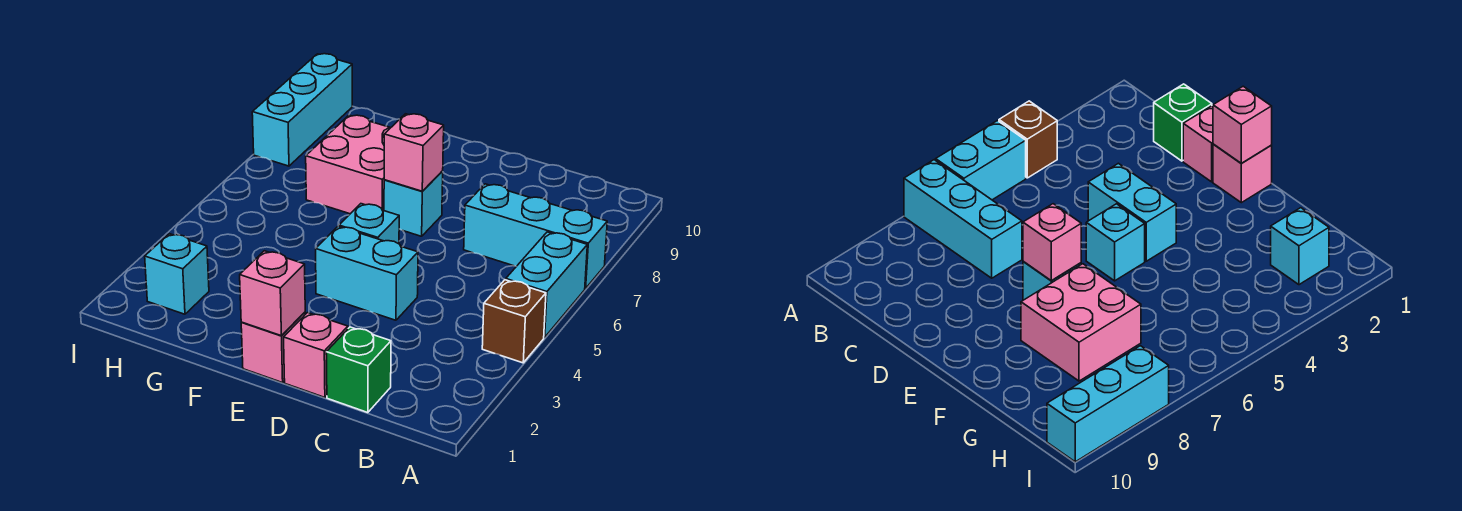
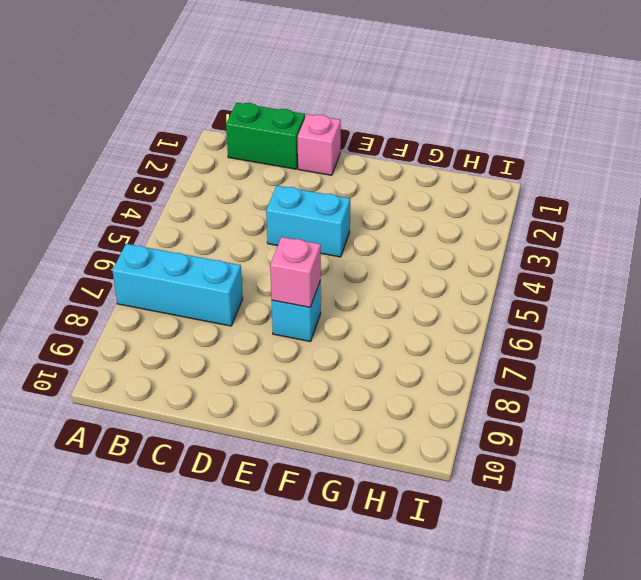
green 1x2 brick [226,103,305,169] -> green 1x1 brick [326,327,391,413]
none -> brown 1x1 brick [482,280,546,363]
none -> cyan 1x2 brick [506,232,587,337]
none -> pink 1x1 brick [241,312,305,383]

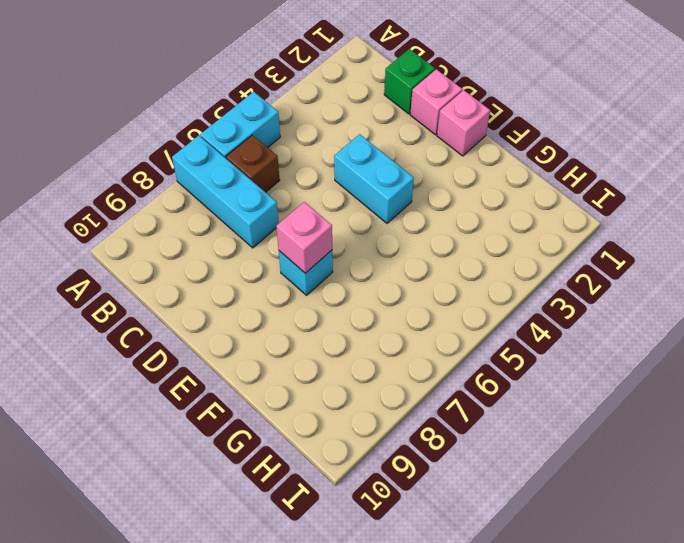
brown 1x1 brick [226,135,280,192] -> brown 1x1 brick moved to [482,280,546,363]
none -> cyan 1x1 brick [339,204,399,244]
none -> pink 2x2 brick [306,115,390,214]
none -> cyan 1x1 brick [145,234,209,314]

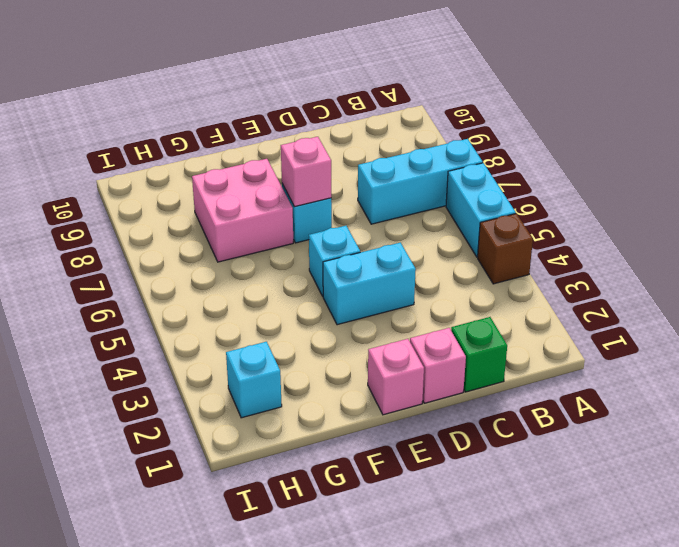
none -> cyan 1x3 brick [252,54,352,166]
none -> pink 1x1 brick [240,251,305,335]

